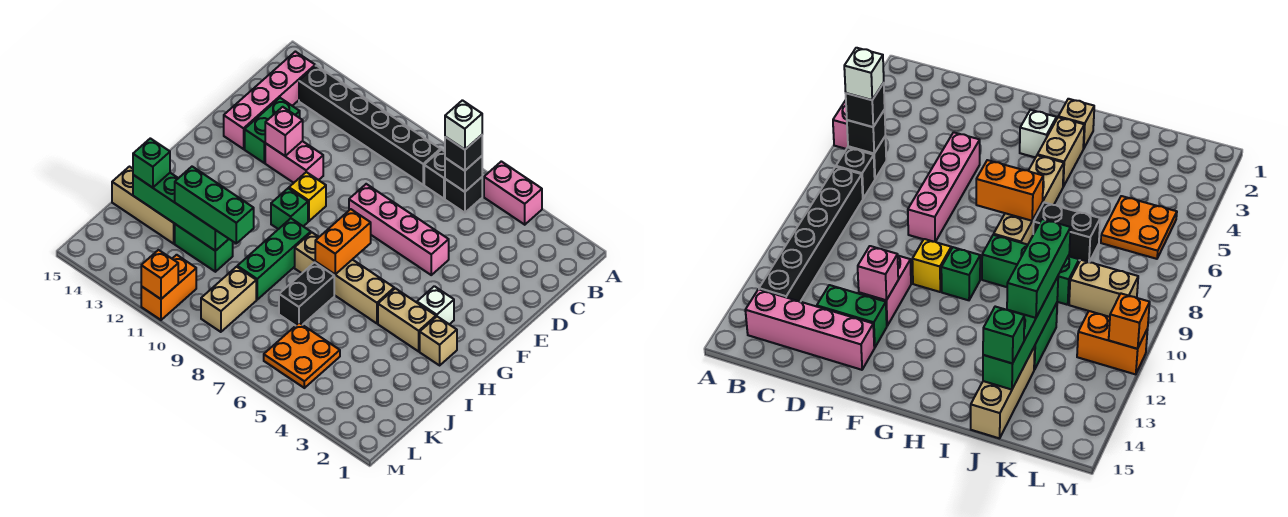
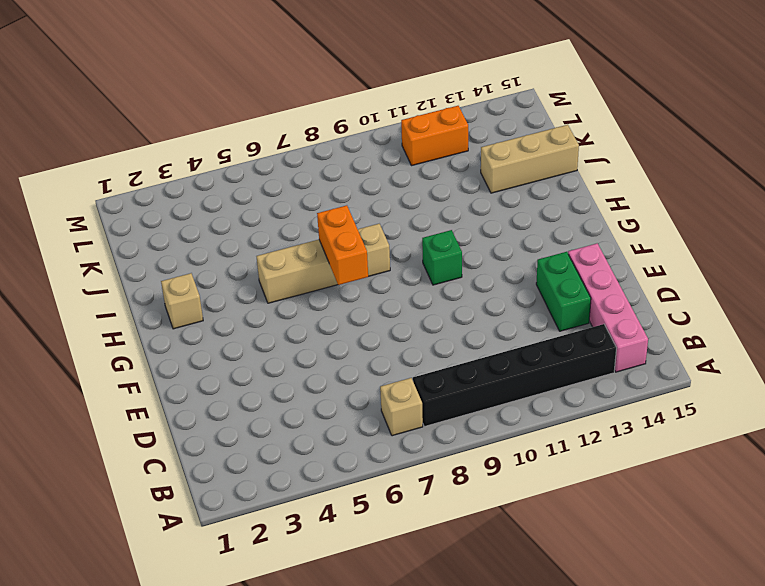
tan 1x1 brick [380,378,423,436] -> black 1x1 brick [424,150,445,199]
orange 1x2 brick [401,106,468,166] -> orange 1x2 brick turned to [141,255,196,320]
none -> pink 1x2 brick [484,161,542,225]
none -> black 1x1 brick [445,177,482,213]
none -> pink 1x4 brick [349,184,449,275]
none -> pink 1x2 brick [265,141,323,183]

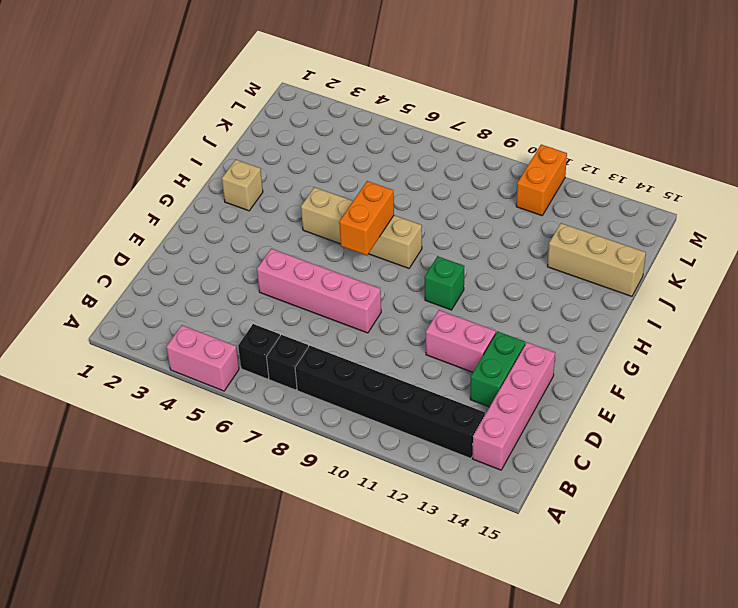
none -> yellow 1x1 brick [289,172,326,221]
none -> white 1x1 brick [417,286,454,324]
none -> tan 1x2 brick [378,288,436,351]
none -> green 1x3 brick [237,219,311,300]

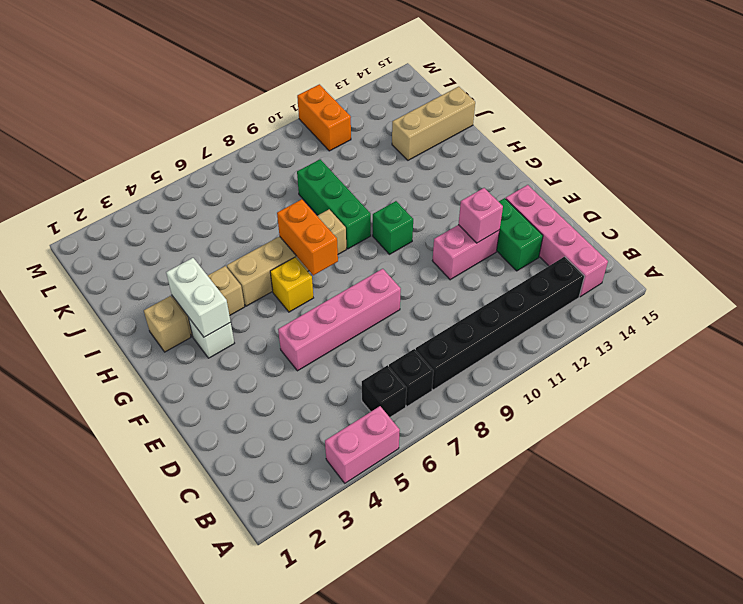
white 1x2 brick [166,258,231,337] -> none
yellow 1x1 brick [270,257,313,312] -> yellow 1x1 brick moved to [289,172,326,221]
none -> black 1x2 brick [279,263,334,326]
none -> green 1x2 brick [175,224,233,272]
none -> orange 2x2 plate [264,323,340,388]
none -> tan 1x2 brick [201,267,256,332]

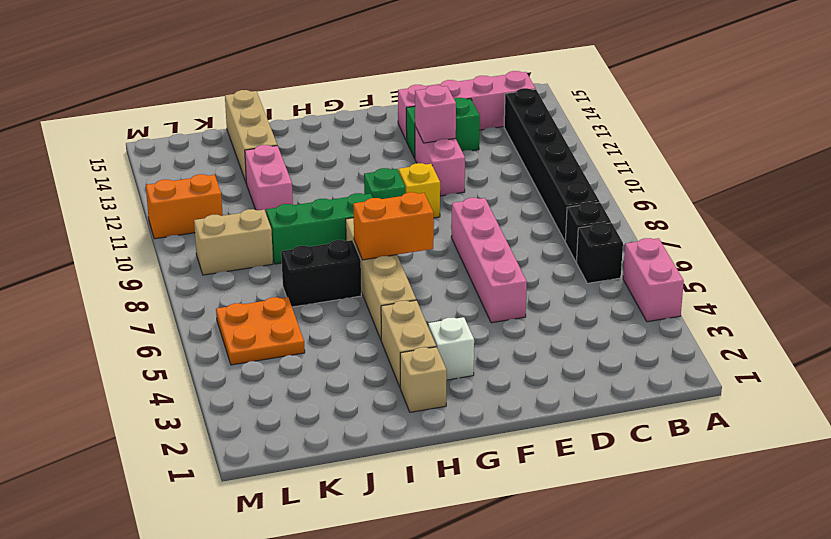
pink 1x2 brick [245,145,293,213] -> green 1x2 brick [175,224,233,272]
none -> black 1x1 brick [445,156,482,192]
none -> green 1x4 brick [133,173,228,251]
none -> orange 1x1 brick [141,250,178,299]
none -> black 1x1 brick [445,135,482,171]

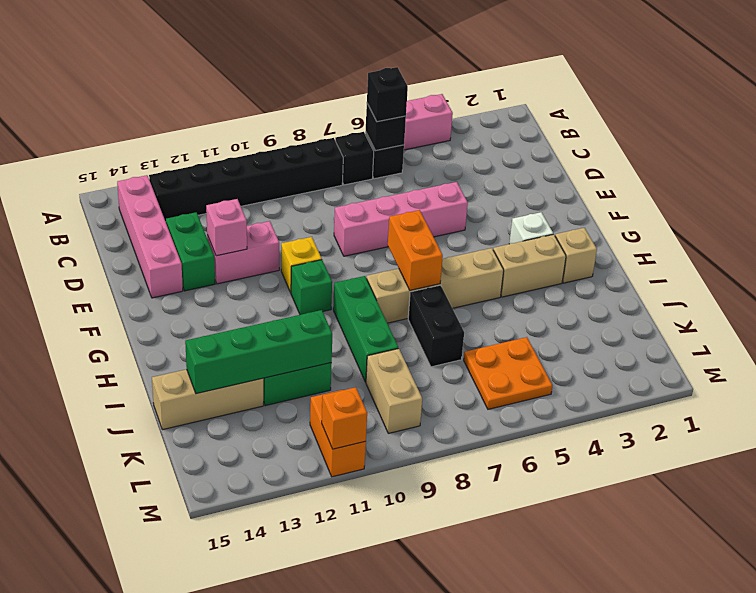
none -> green 1x3 brick [175,167,254,243]
none -> green 1x1 brick [133,138,170,188]
none -> white 1x1 brick [445,100,482,150]

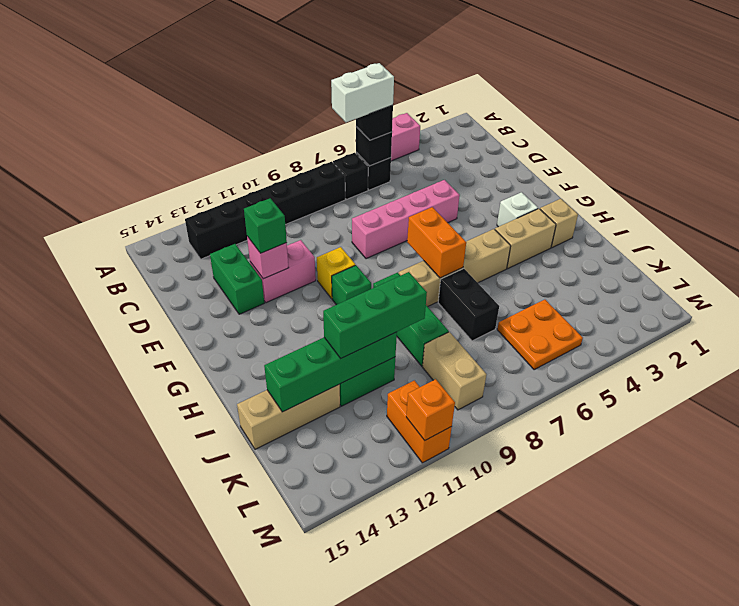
white 1x2 brick [331,63,394,122] -> white 1x1 brick [445,100,482,150]
green 1x1 brick [244,198,287,253] -> green 1x1 brick moved to [133,138,170,188]
none -> pink 1x4 brick [224,52,315,149]

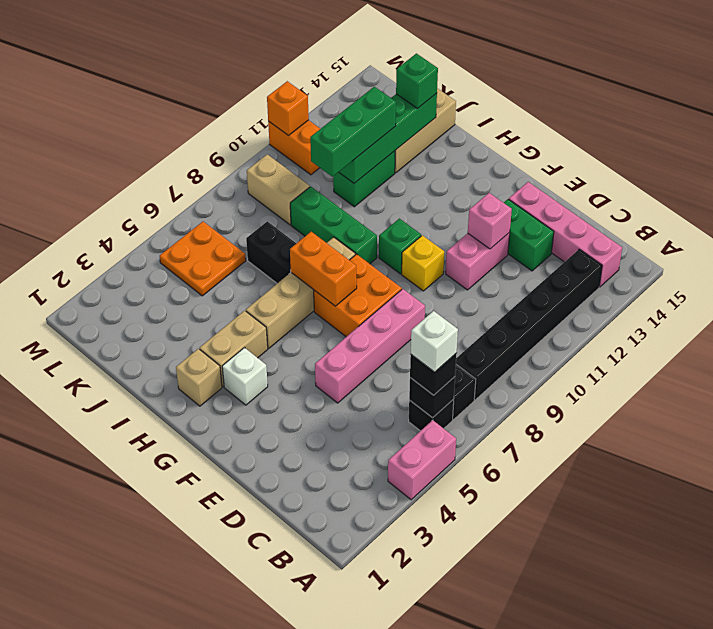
orange 2x2 brick [314,254,402,337] -> none

